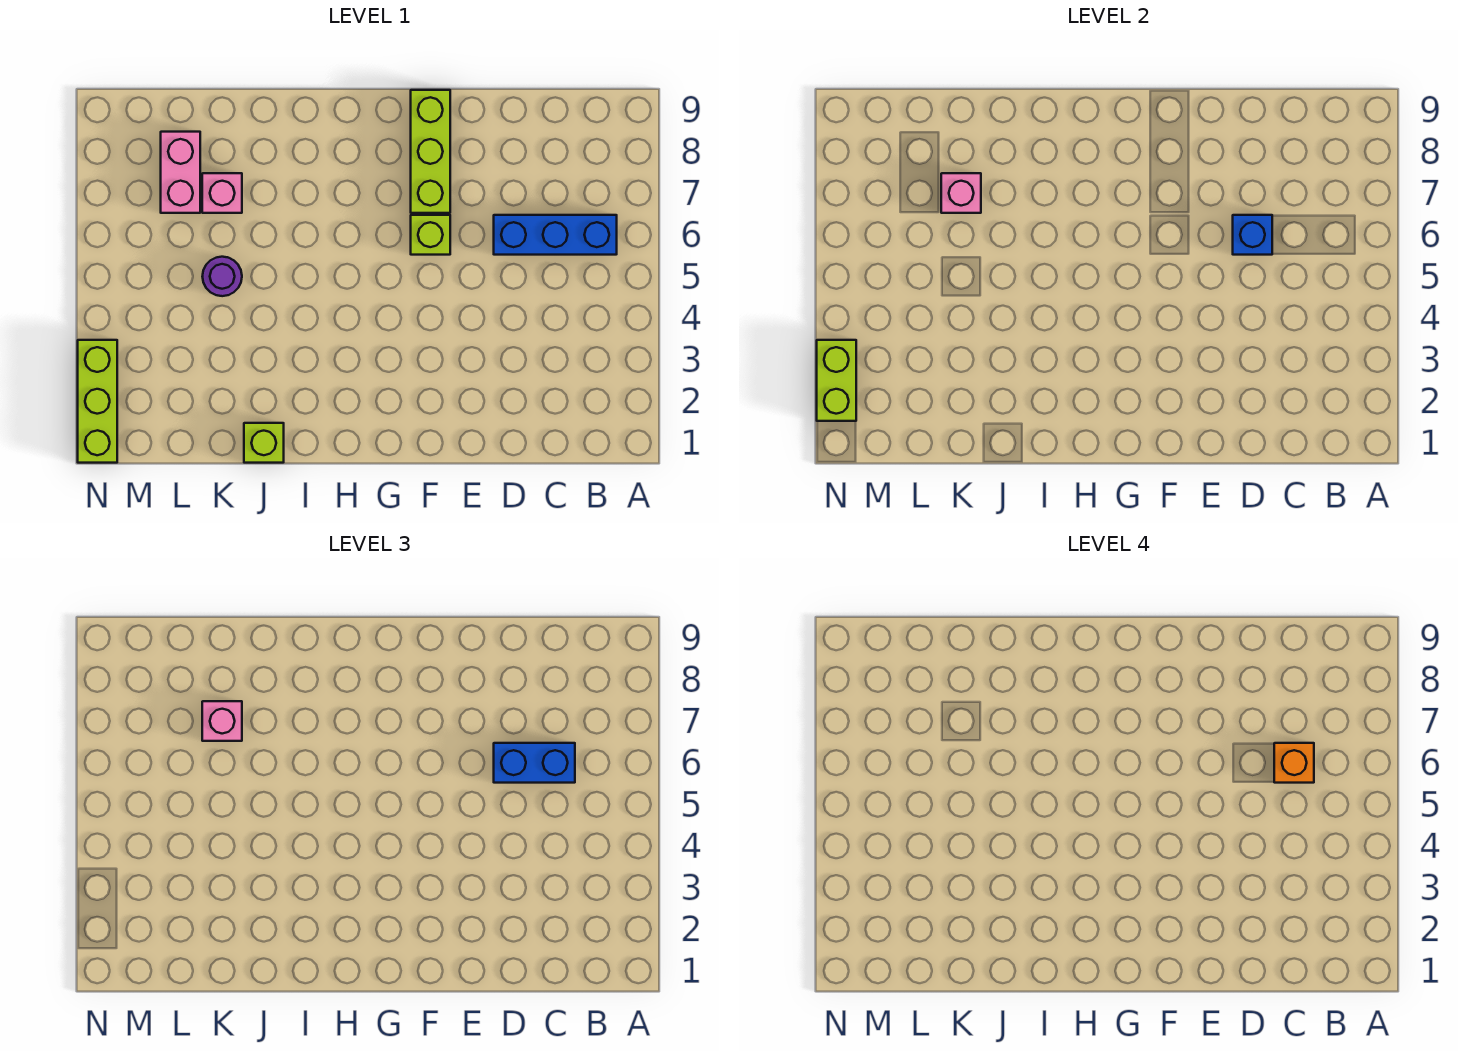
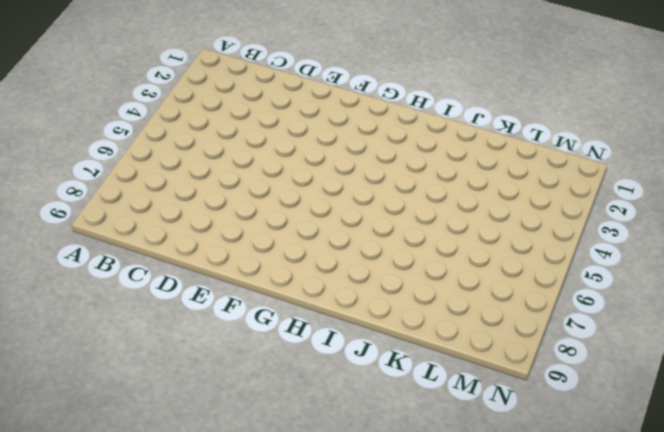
none -> blue 1x3 brick [494,215,617,255]
none -> lime 1x1 brick [411,215,450,255]
none -> lime 1x3 brick [411,90,450,213]

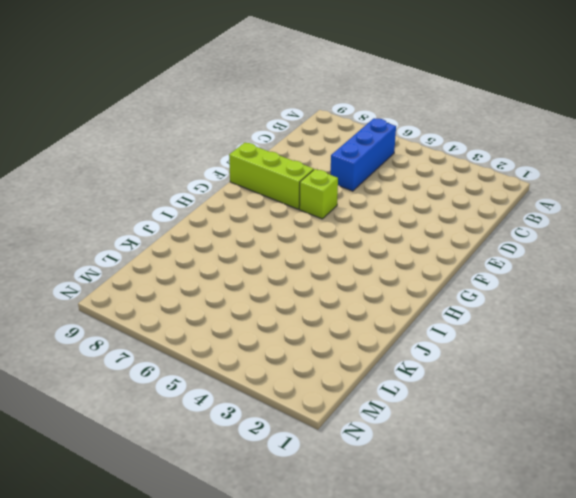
none -> lime 1x1 brick [244,423,284,463]
none -> purple 1x1 round brick [202,257,242,296]
none -> pink 1x1 brick [202,173,242,213]

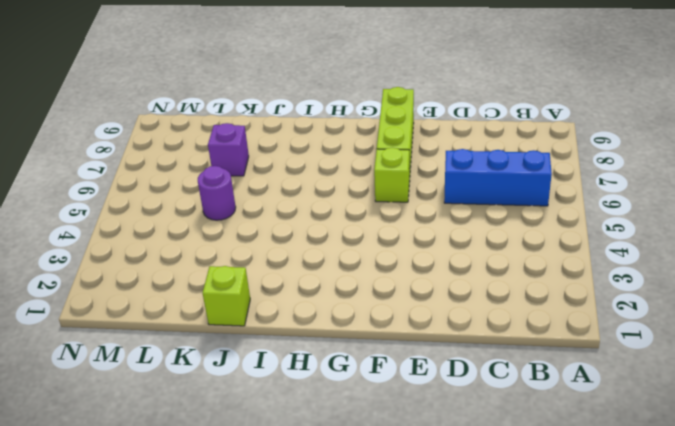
purple 1x1 brick [208,123,249,176] -> pink 1x1 brick [202,173,242,213]
none -> pink 1x2 brick [161,132,200,213]
none -> lime 1x3 brick [78,340,117,463]
none -> blue 1x1 brick [1233,215,1272,255]

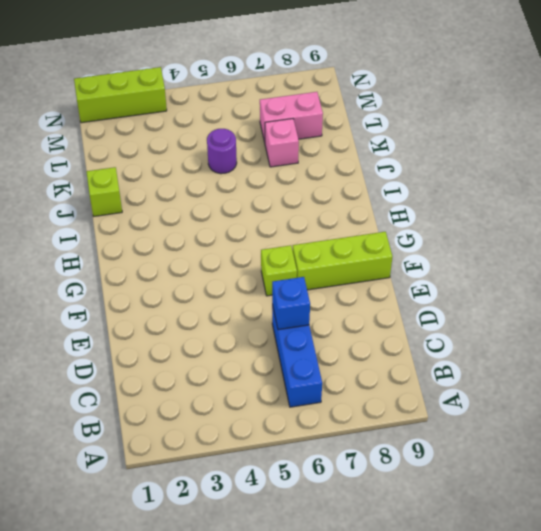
none -> pink 1x1 brick [941,173,981,213]
none -> lime 1x2 brick [817,340,856,421]
none -> blue 1x2 brick [494,743,575,783]

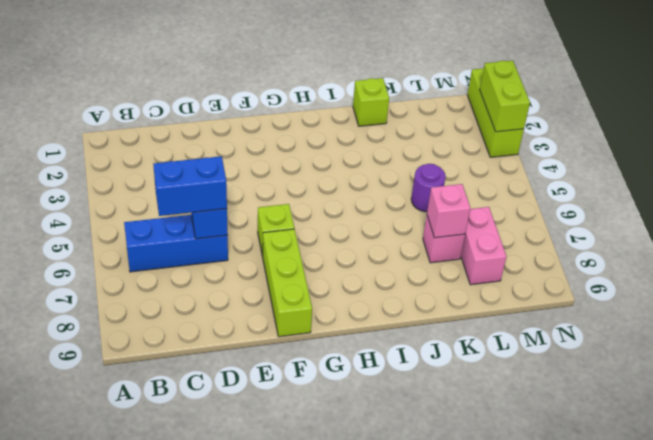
none -> pink 1x1 brick [202,701,242,741]
none -> orange 1x1 brick [1274,743,1314,783]

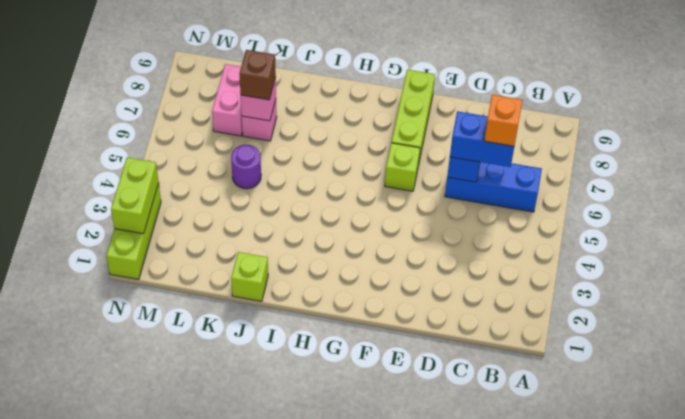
brown 1x1 brick [240,50,276,100] -> pink 1x1 brick [202,701,242,741]

